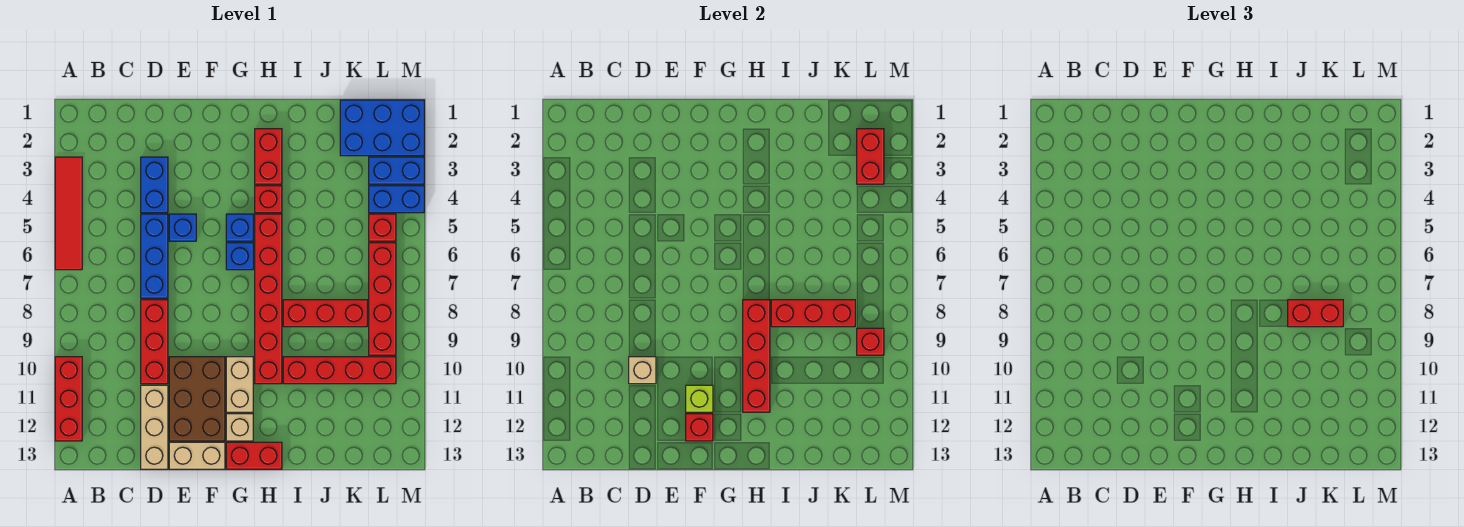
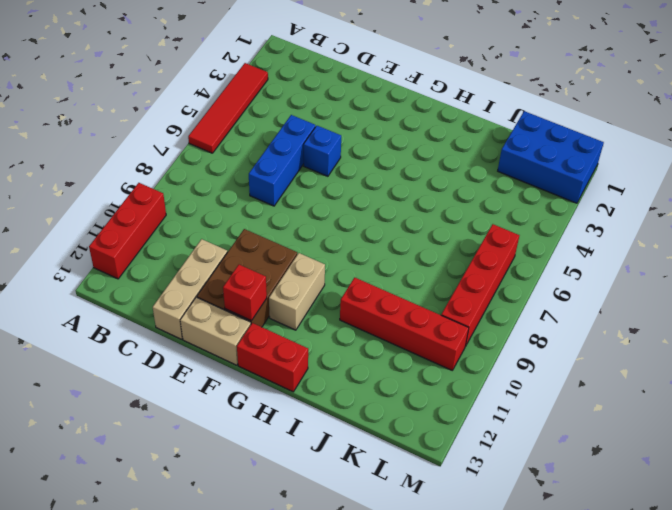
none -> blue 1x2 brick [141,157,168,213]
none -> red 1x3 brick [141,300,168,384]
none -> blue 1x1 brick [226,214,253,241]
none -> blue 1x1 brick [226,243,253,270]

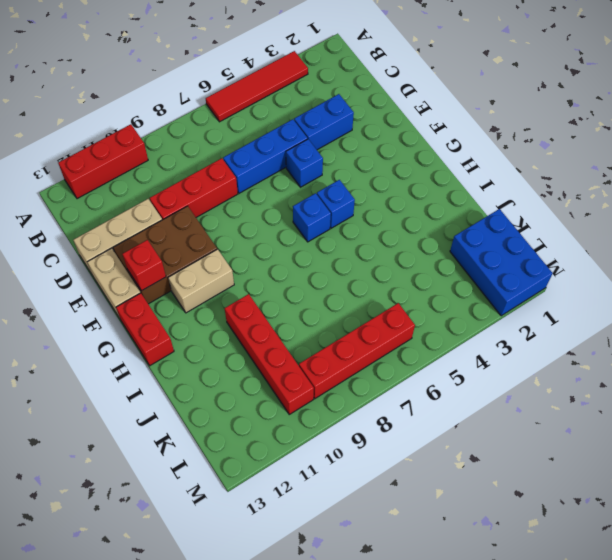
none -> tan 1x1 brick [226,414,253,441]
none -> red 1x2 brick [255,129,282,184]
none -> red 1x1 brick [255,186,282,213]
none -> red 1x6 brick [255,214,282,384]

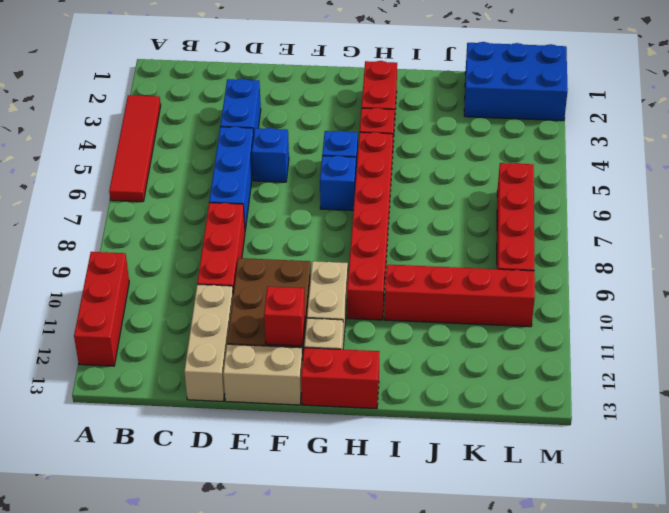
none -> red 1x3 brick [283,300,367,327]
none -> blue 1x2 brick [369,157,424,184]
none -> blue 1x2 brick [369,186,424,213]
none -> red 1x1 brick [369,214,396,241]

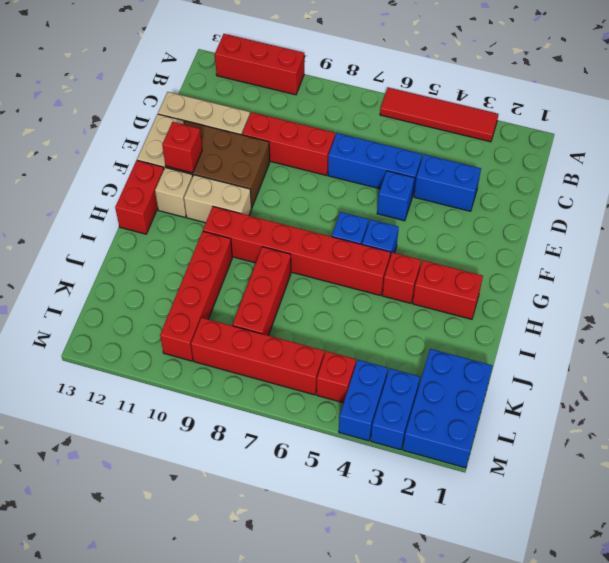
none -> tan 1x1 brick [629,357,656,384]
none -> lime 1x1 brick [686,385,713,412]
none -> red 1x4 brick [743,300,770,412]
none -> red 1x3 brick [771,300,855,327]

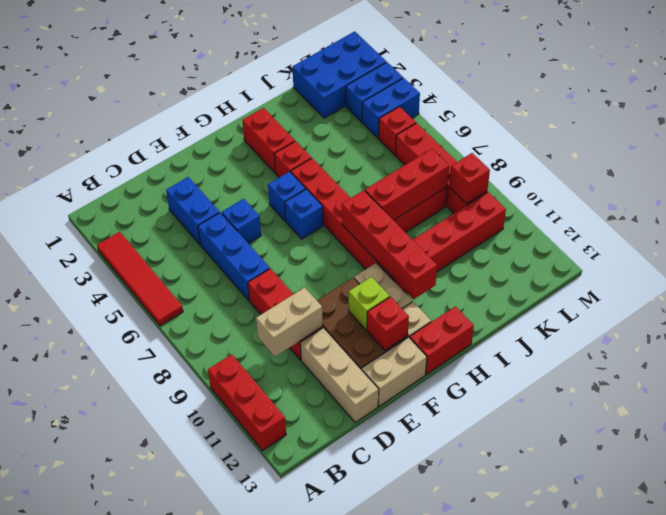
tan 1x2 brick [256,287,323,357] -> tan 1x1 brick [629,357,656,384]
none -> red 1x2 brick [857,129,884,184]
none -> red 1x2 brick [1288,300,1343,327]

